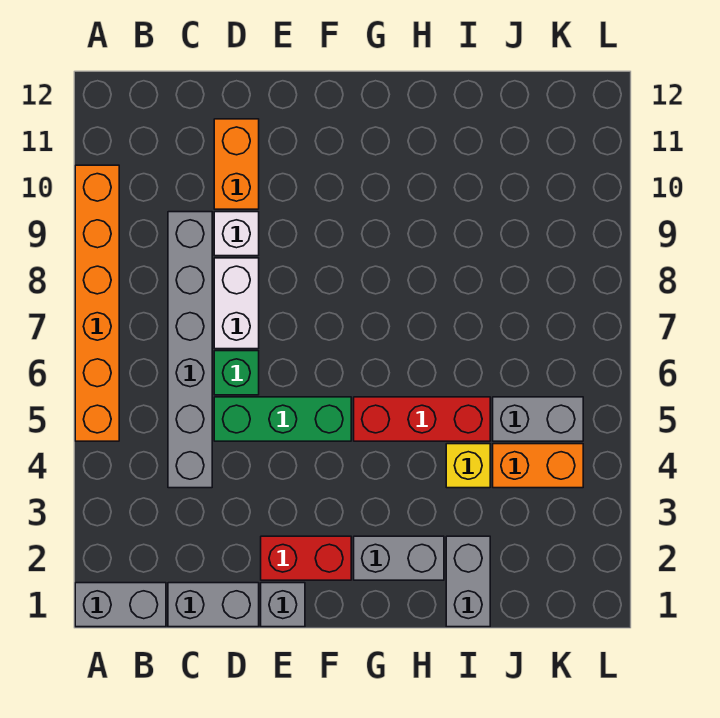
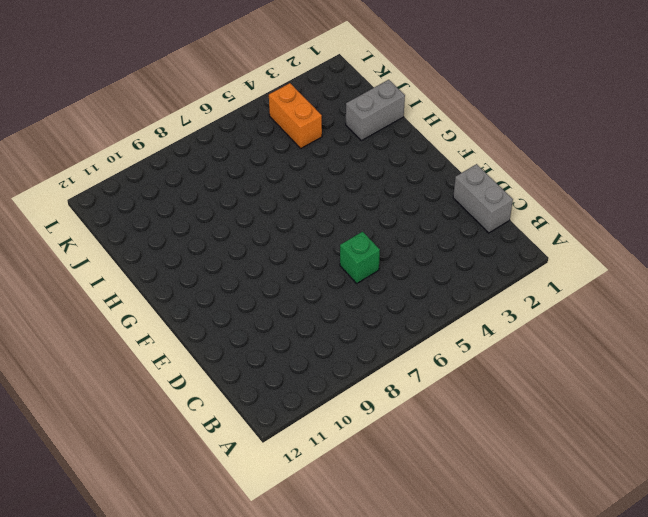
none -> grey 1x2 brick [75,583,166,627]
none -> orange 1x6 brick [75,165,119,441]
none -> grey 1x6 brick [168,212,212,488]

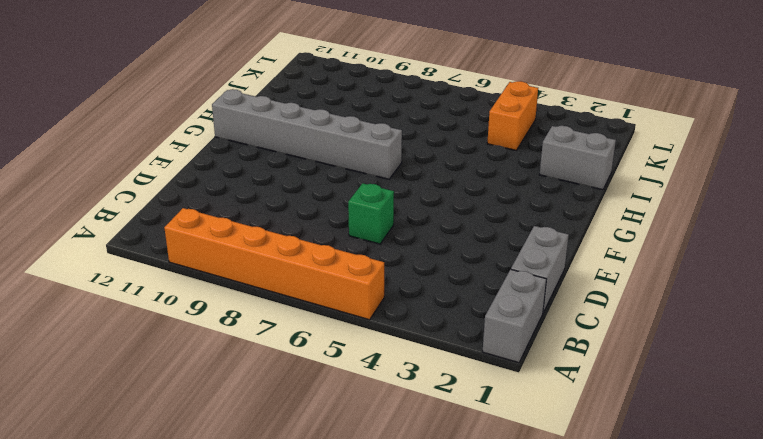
grey 1x6 brick [212,89,402,179] -> grey 1x6 brick moved to [168,212,212,488]
none -> green 1x3 brick [214,397,351,441]
none -> white 1x2 brick [214,258,259,349]
none -> white 1x1 brick [214,212,259,256]

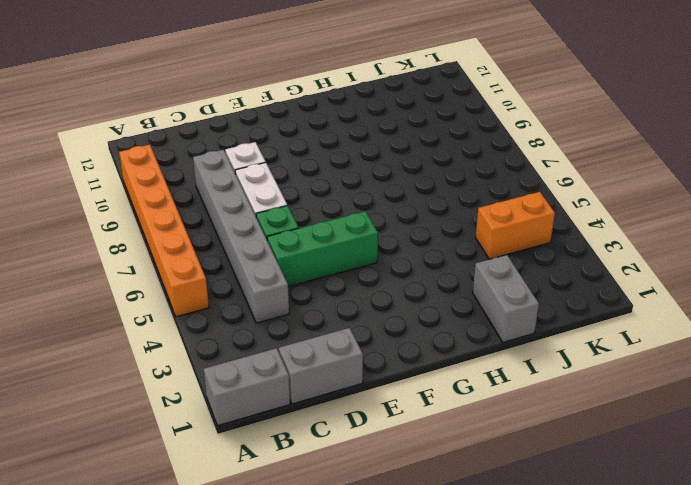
none -> orange 1x2 brick [214,119,259,209]
none -> grey 1x1 brick [261,583,305,627]
none -> red 1x2 brick [261,536,351,580]

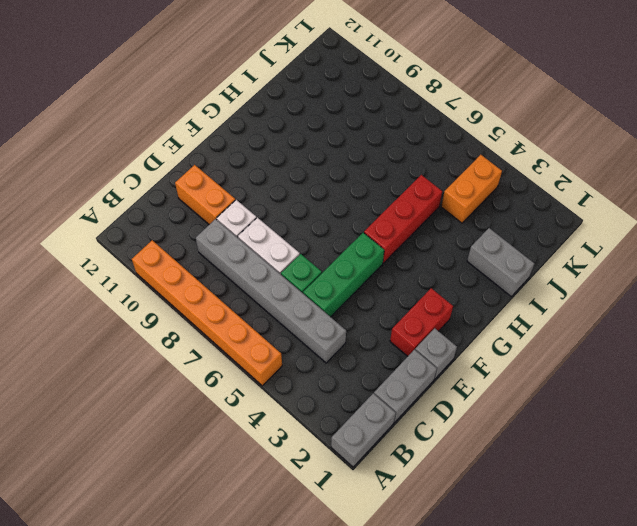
none -> grey 1x2 brick [354,536,444,580]
none -> yellow 1x1 brick [446,444,490,488]
none -> grey 1x2 brick [493,397,583,441]

